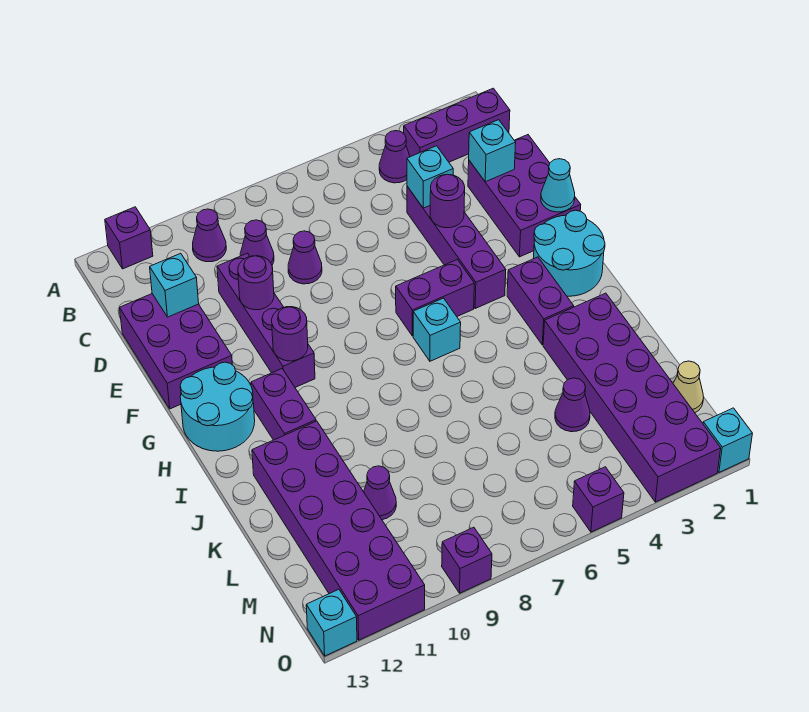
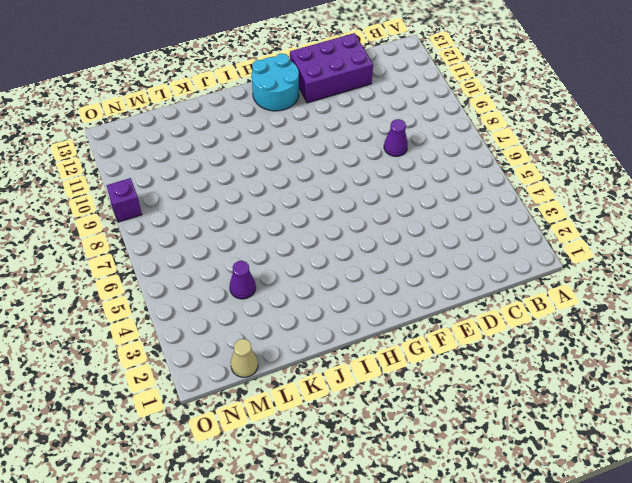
none -> purple 1x1 brick [105,207,153,269]
none -> purple 1x3 brick [404,88,510,162]
none -> purple 1x1 cone [379,131,410,183]
none -> purple 1x1 cone [193,209,226,262]

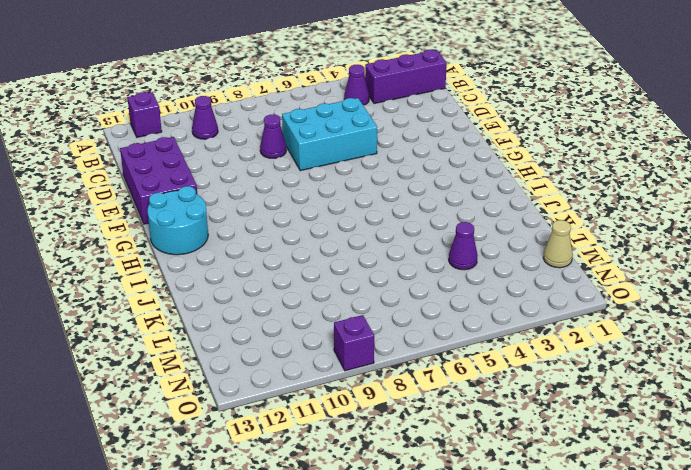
cyan 2x3 brick [282,98,377,171] -> none
none -> purple 1x1 cone [240,220,274,265]
none -> purple 2x3 brick [468,135,581,257]
none -> purple 1x4 brick [407,186,506,308]
none -> purple 1x4 brick [217,253,315,387]

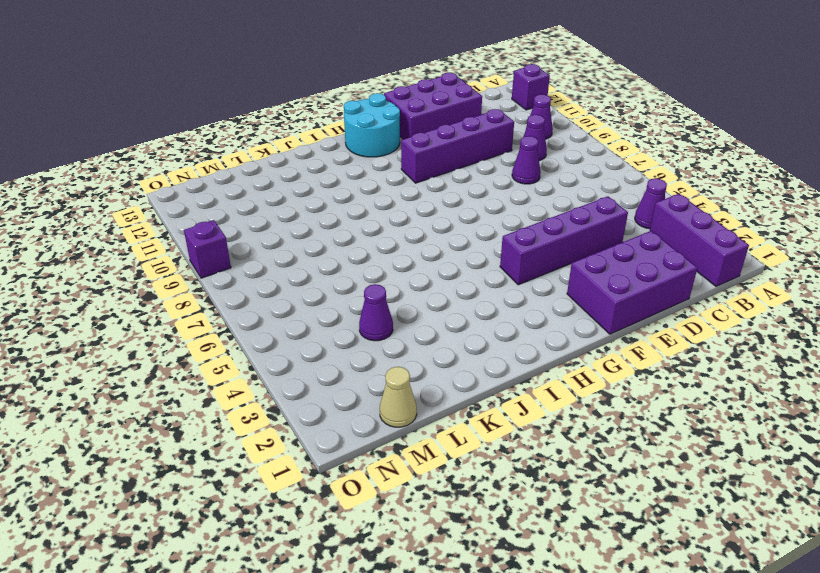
none -> cyan 2x2 round brick [534,210,605,296]
none -> purple 1x2 brick [396,260,474,336]
none -> purple 1x2 brick [507,257,574,345]
none -> cyan 1x1 brick [413,298,461,361]

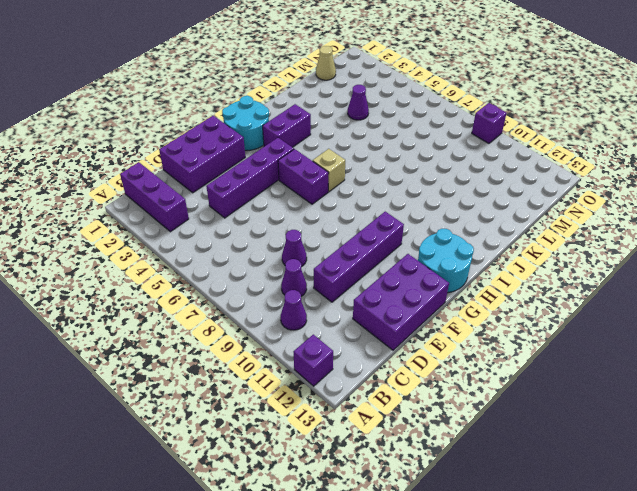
tan 1x1 brick [313,149,345,192] -> cyan 1x1 brick [413,298,461,361]
none -> purple 1x1 cone [379,131,410,183]
none -> purple 1x2 brick [251,369,316,440]
none -> purple 2x6 brick [543,293,721,502]
none -> purple 2x6 brick [252,421,425,640]

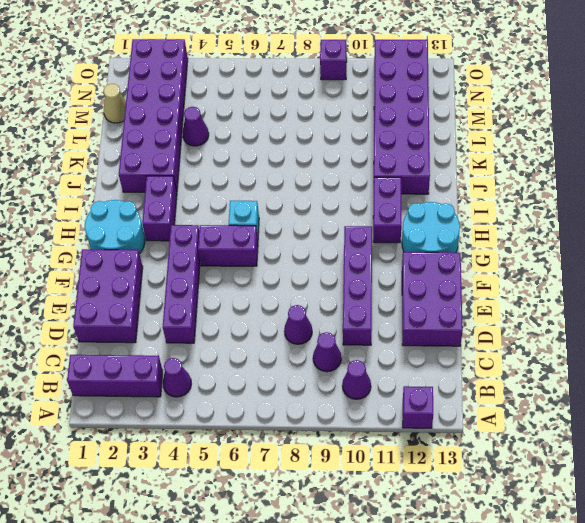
none -> purple 1x1 cone [363,466,396,520]
none -> cyan 1x1 brick [703,408,752,472]
none -> purple 1x1 brick [573,467,624,532]
none -> cyan 1x1 brick [306,589,357,656]

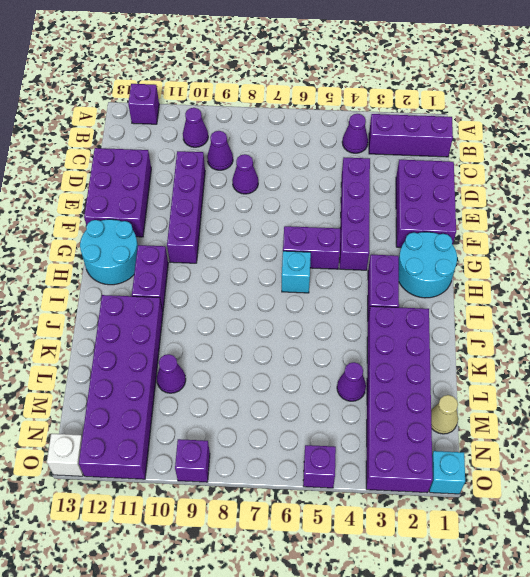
white 1x1 brick [47,434,83,476] -> cyan 1x1 brick [306,589,357,656]
none -> cyan 1x1 brick [469,120,516,182]
none -> cyan 1x1 brick [407,146,453,208]
none -> cyan 1x1 brick [150,253,199,317]
none -> purple 1x1 round brick [430,174,465,228]

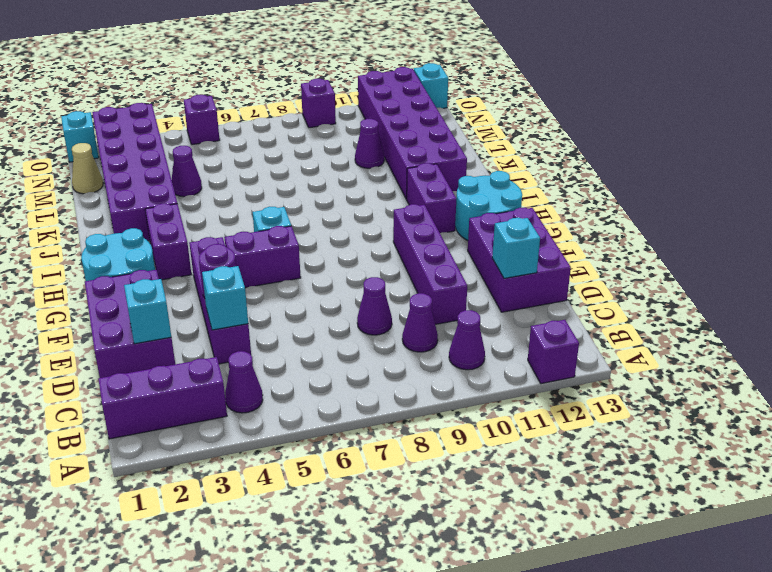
none -> purple 1x1 round brick [238,256,274,310]
none -> cyan 1x1 cone [541,159,575,212]
none -> purple 1x1 round brick [272,307,308,361]

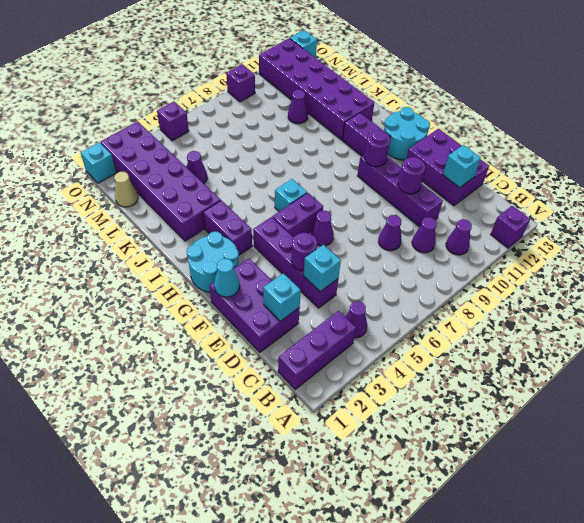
purple 1x1 cone [311,211,334,246] -> none

